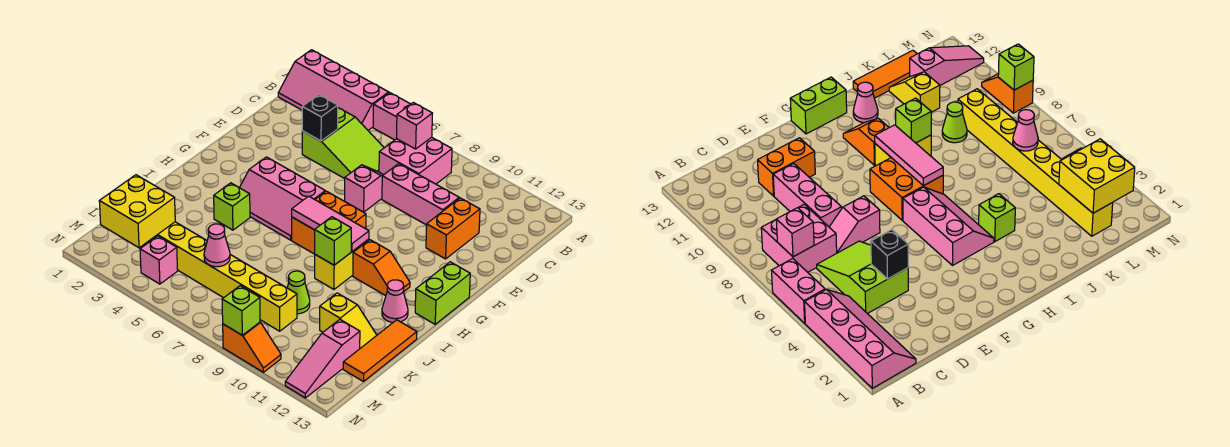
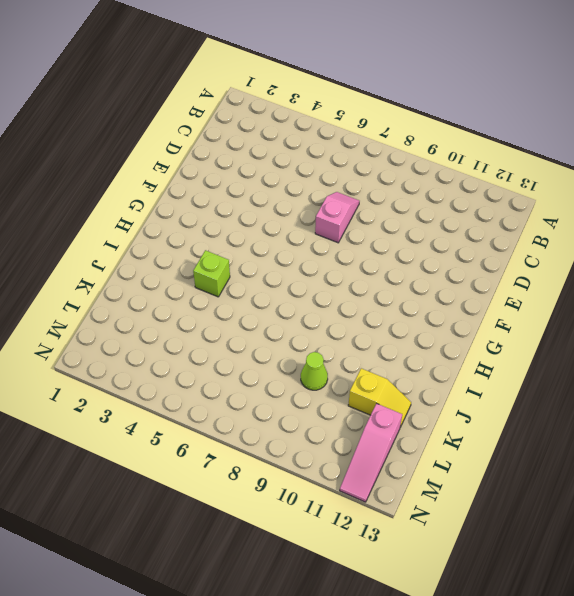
none -> pink 2x4 slope [278,50,389,130]
none -> pink 1x2 brick [373,93,410,140]
none -> pink 2x2 brick [379,137,452,184]

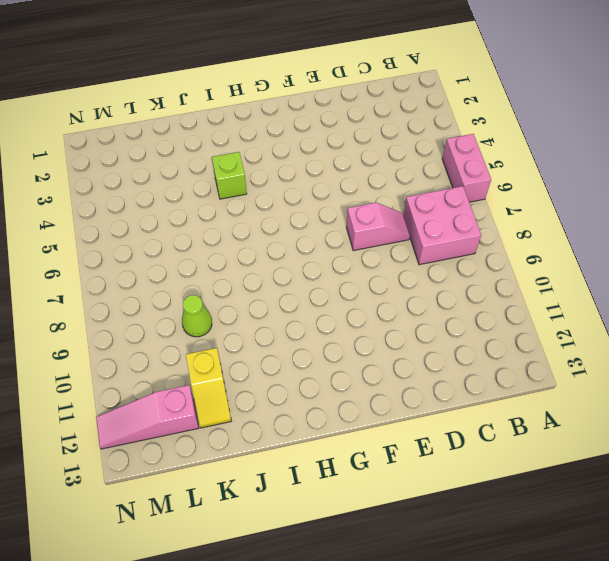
none -> pink 2x4 slope [278,50,389,130]
none -> lime 2x3 slope [302,108,384,179]
none -> pink 1x3 brick [382,164,459,225]

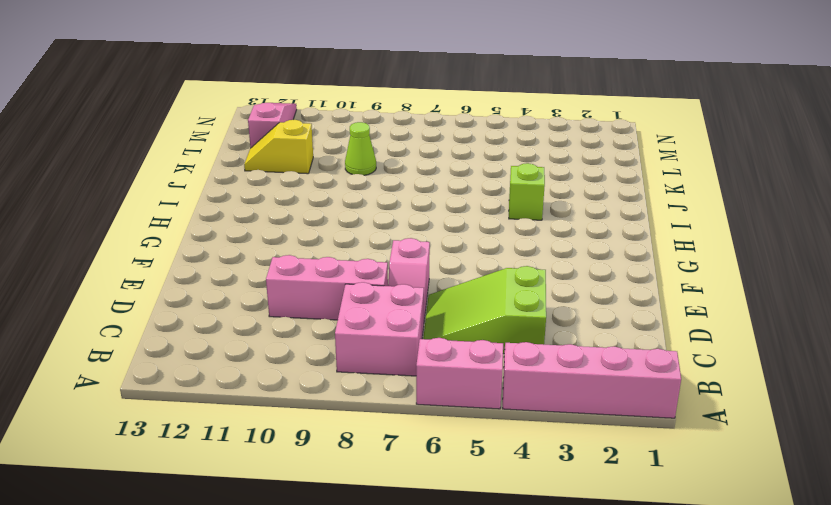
none -> orange 1x2 brick [426,198,480,259]
none -> pink 2x3 slope [240,157,325,240]
none -> orange 2x2 brick [292,191,366,254]

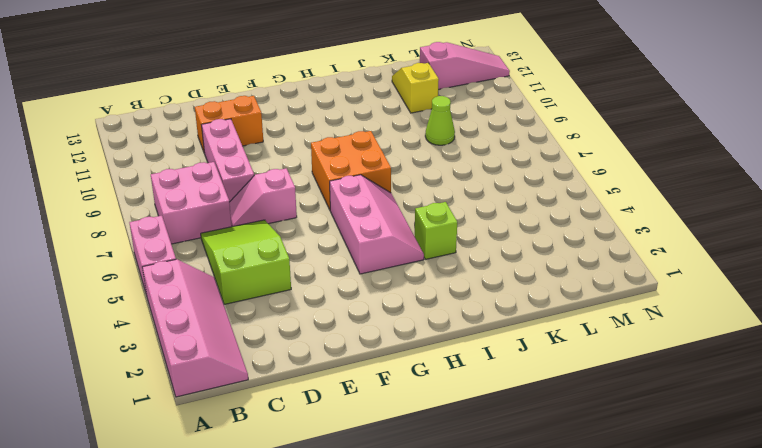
none -> lime 1x2 brick [415,262,470,324]
none -> yellow 1x2 brick [315,239,369,289]
none -> orange 1x2 slope [353,240,410,296]

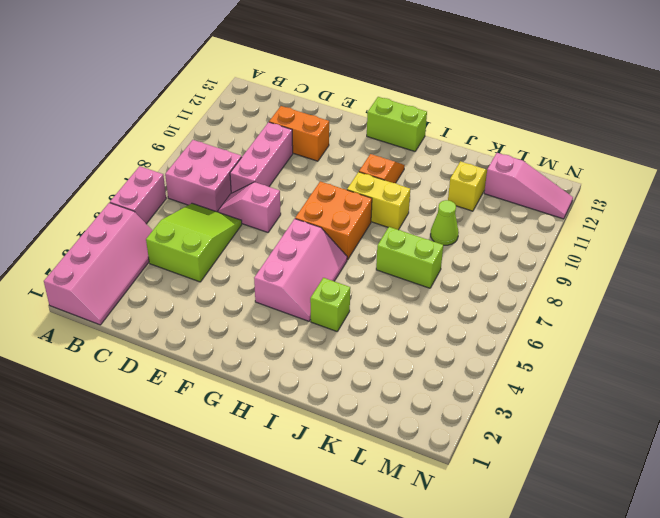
lime 1x2 brick [376,227,443,288] -> none
none -> pink 1x1 cone [382,280,408,322]
none -> orange 1x3 tile [343,320,417,381]
none -> yellow 1x8 brick [140,222,297,331]

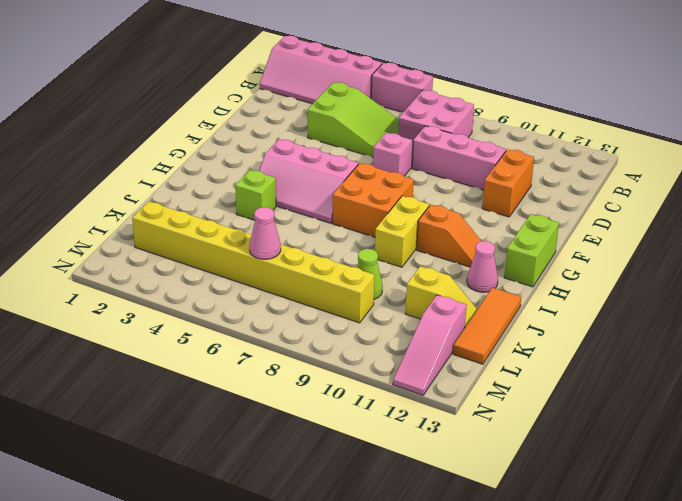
none -> pink 1x1 brick [140,236,178,284]
none -> orange 1x2 slope [223,322,281,372]
none -> pink 1x1 brick [396,103,433,149]

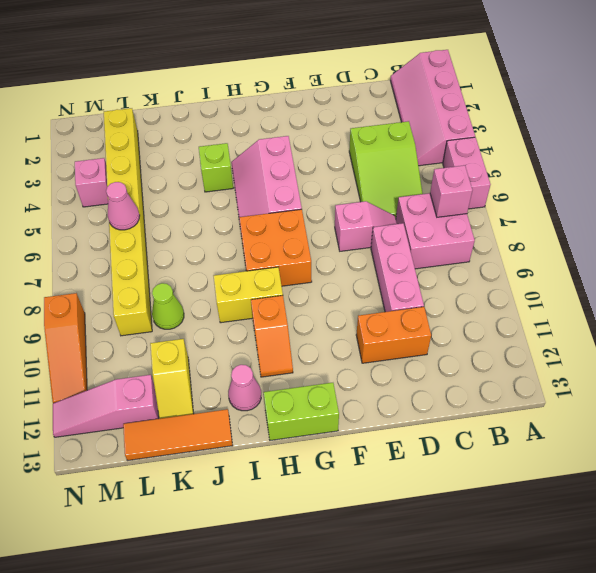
orange 1x3 slope [44,293,87,403] -> orange 1x2 slope [223,322,281,372]
none -> black 1x1 brick [302,95,338,141]
none -> pink 1x3 tile [292,196,369,251]
none -> lime 1x1 brick [315,217,351,265]

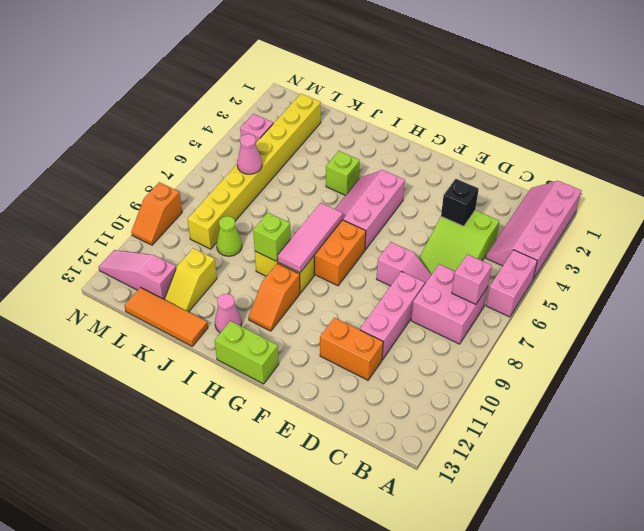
none -> yellow 2x2 brick [99,175,175,248]
none -> lime 1x1 brick [222,286,260,335]

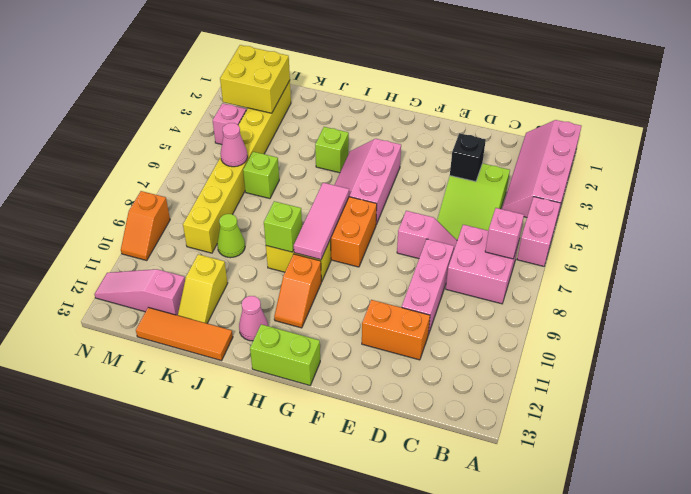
lime 1x1 brick [243,152,279,199] -> lime 1x1 brick moved to [222,286,260,335]

